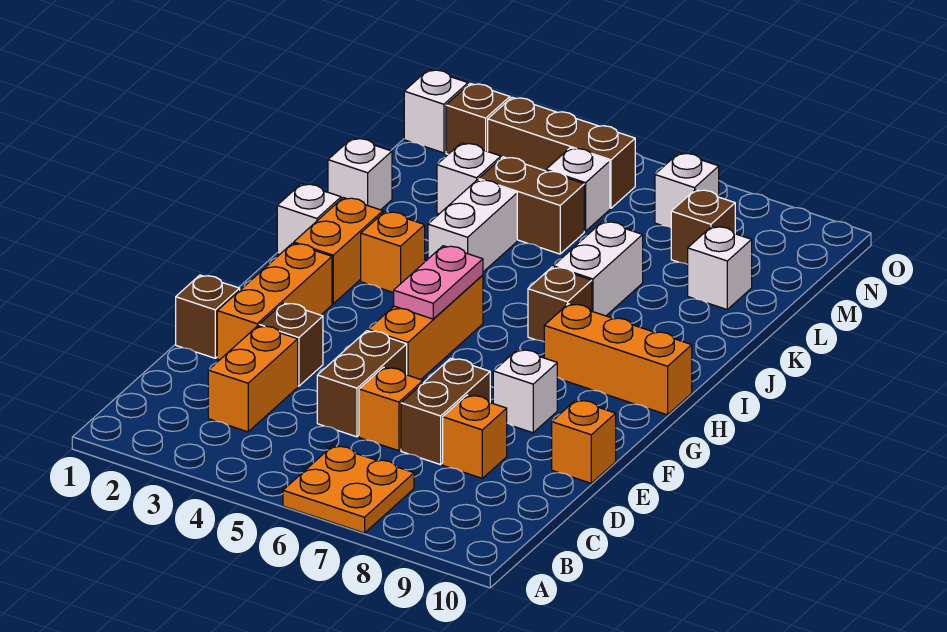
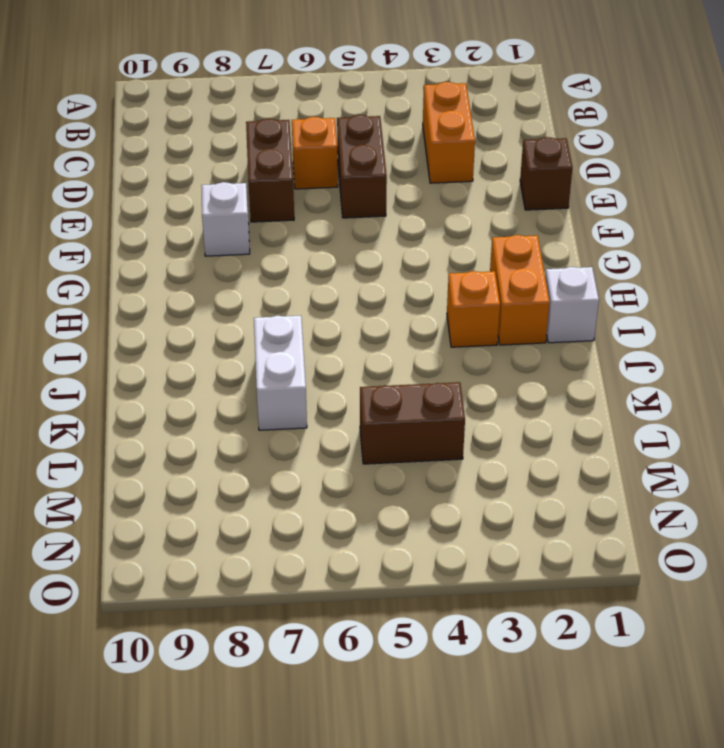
none -> orange 2x2 plate [283,446,414,533]
none -> orange 1x1 brick [443,395,507,478]
none -> orange 1x3 brick [217,243,332,360]
none -> brown 1x1 brick [259,303,323,386]

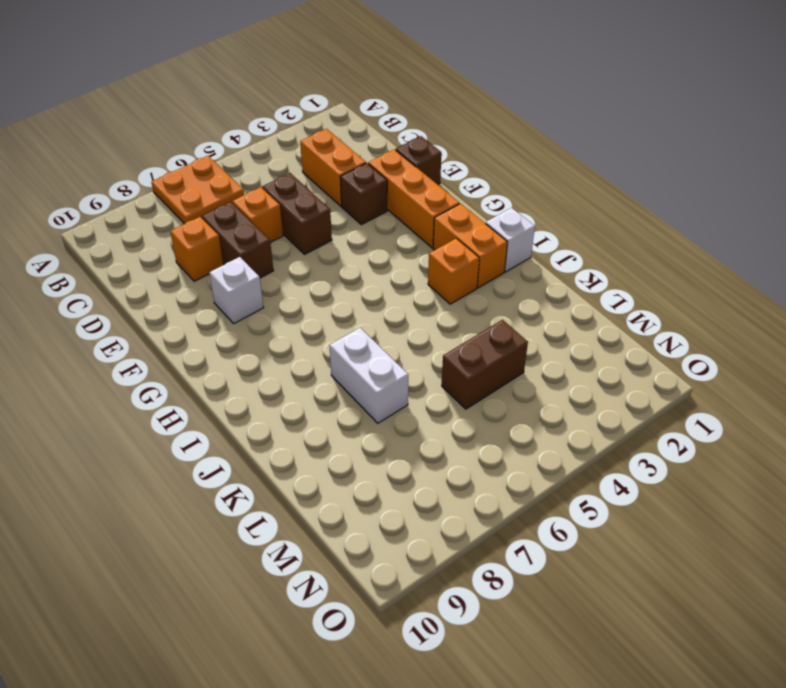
none -> orange 1x1 brick [552,400,616,483]
none -> orange 1x3 brick [368,275,483,380]
none -> orange 1x3 brick [544,304,692,415]
none -> brown 1x1 brick [528,267,592,342]

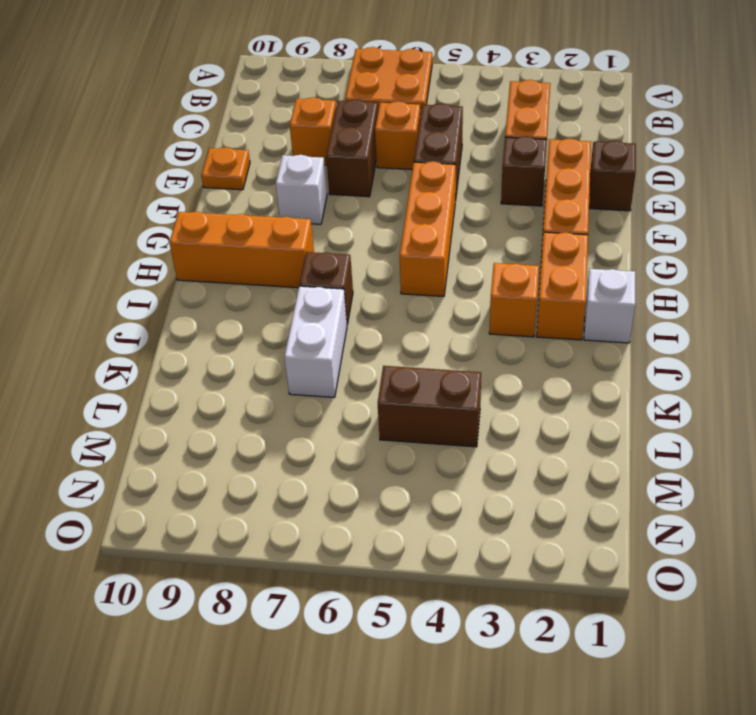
orange 1x1 plate [201,147,250,190] -> orange 1x1 brick [552,400,616,483]
none -> white 1x2 brick [428,180,517,272]
none -> white 1x1 brick [328,138,392,210]
none -> white 1x1 brick [437,143,501,214]
none -> white 1x1 brick [688,226,752,309]

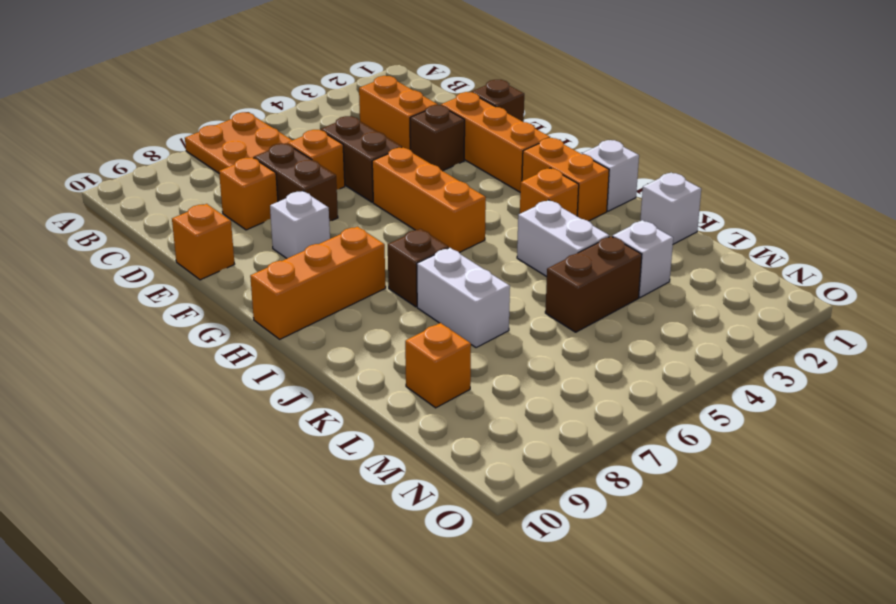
orange 1x1 brick [405,323,471,408] -> white 1x1 brick [688,226,752,309]
none -> white 1x1 brick [546,148,610,231]
none -> brown 1x1 brick [671,190,735,265]
none -> white 1x1 brick [404,70,468,153]
none -> brown 1x1 brick [446,83,510,154]

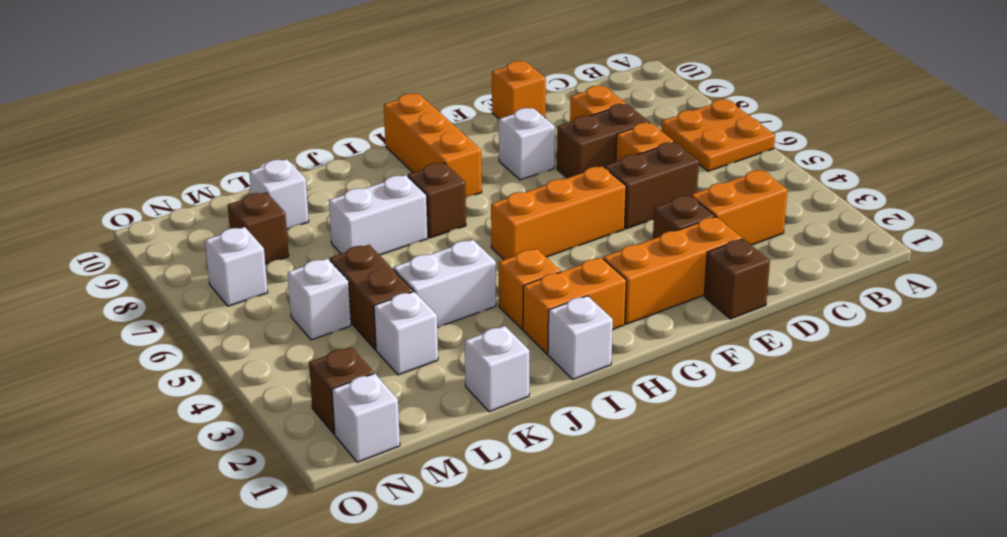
none -> brown 1x3 brick [488,97,635,208]
none -> pink 1x2 plate [394,246,483,319]

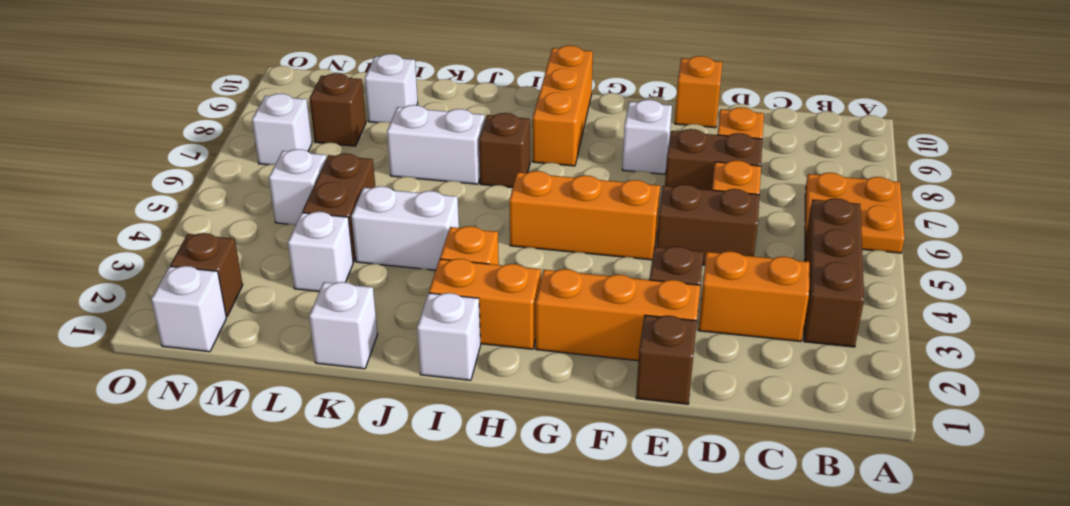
brown 1x3 brick [804,198,864,347] -> brown 1x3 brick moved to [488,97,635,208]
none -> pink 1x2 plate [394,246,483,319]

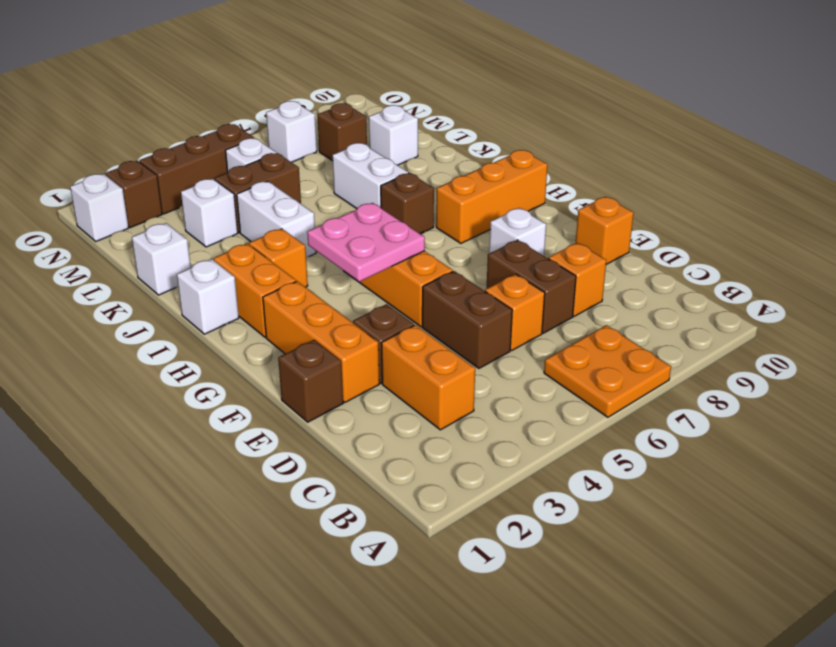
pink 2x2 plate [307,203,425,282] -> pink 1x2 plate [394,246,483,319]

